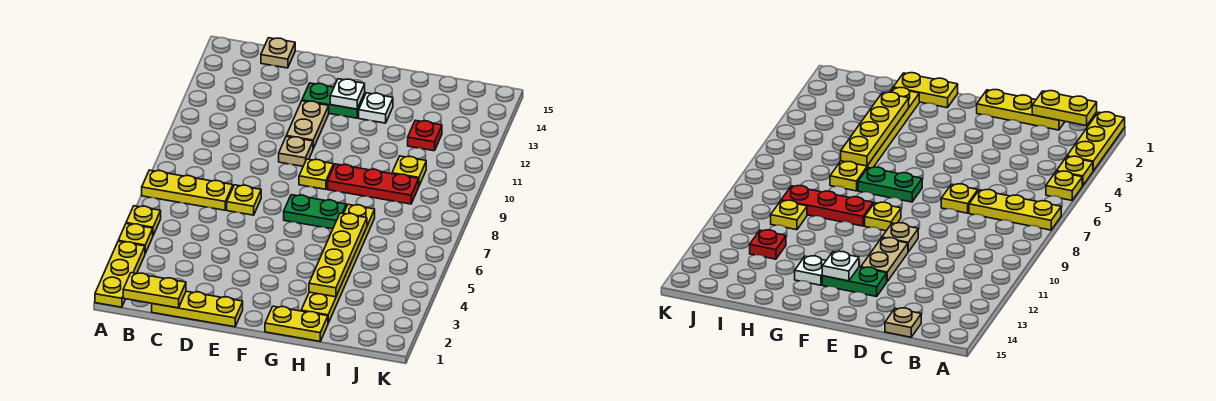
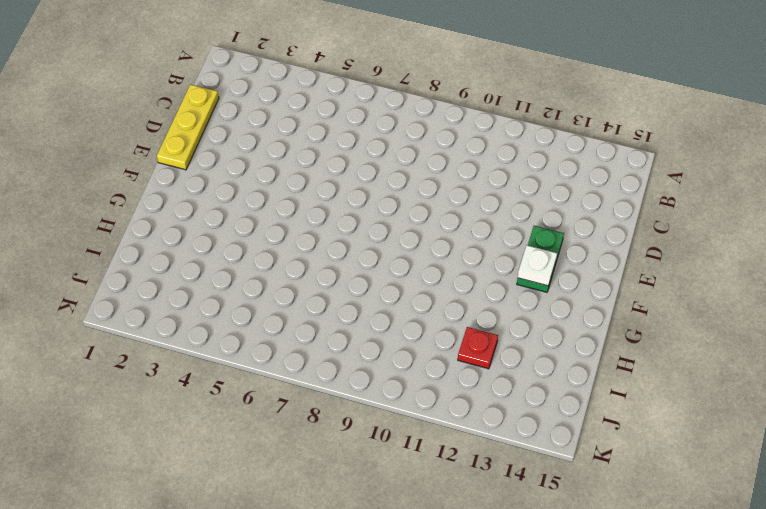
none -> yellow 1x3 plate [95,241,145,307]
none -> yellow 1x1 plate [118,224,153,253]
none -> yellow 1x1 plate [126,206,161,235]

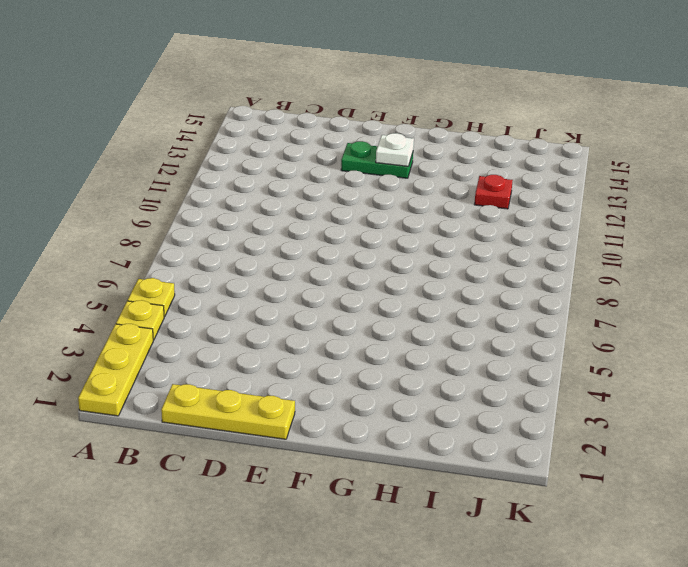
none -> yellow 1x3 plate [142,170,233,210]
none -> tan 1x1 plate [261,38,295,68]
none -> yellow 1x1 plate [227,185,261,215]

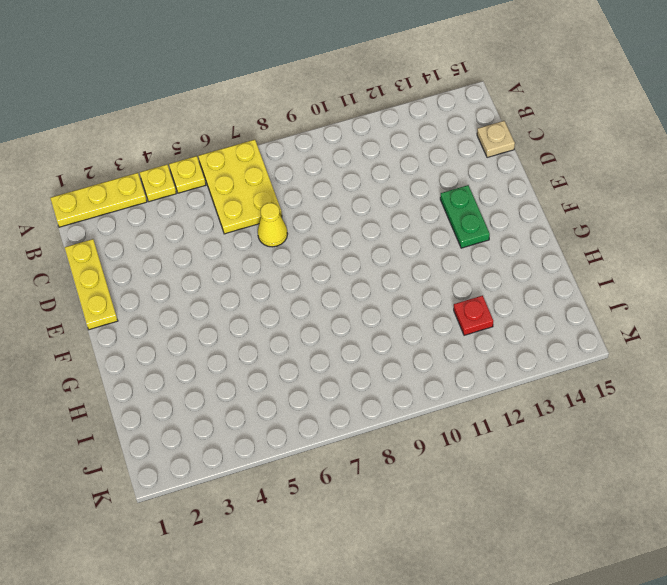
yellow 2x3 plate [198,140,282,234] -> yellow 1x3 plate [142,170,233,210]
yellow 1x1 cone [258,203,288,247] -> yellow 1x1 plate [227,185,261,215]
none -> tan 1x1 plate [279,136,313,166]
none -> tan 1x2 plate [287,101,329,148]
none -> green 1x2 plate [284,195,346,229]

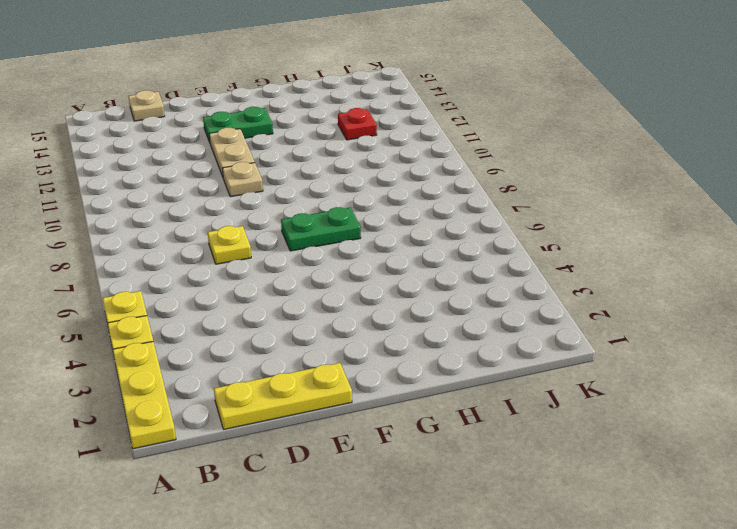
none -> yellow 1x3 plate [142,170,233,210]
none -> yellow 1x1 plate [299,159,334,189]
none -> yellow 1x2 plate [265,306,328,341]

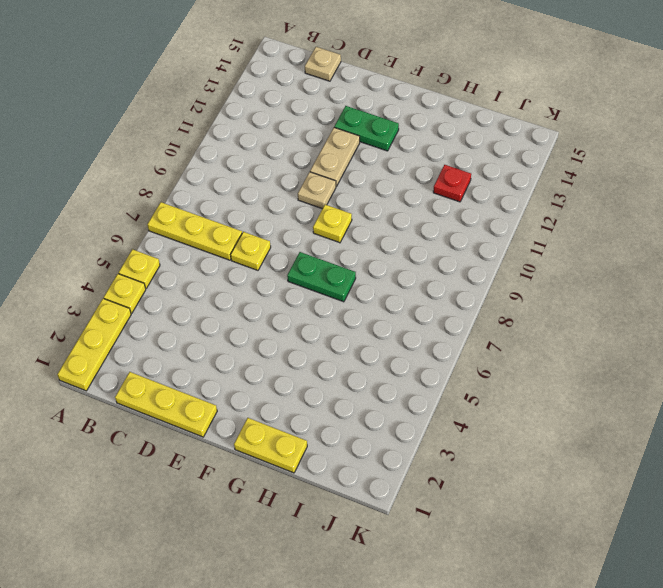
none -> red 1x3 plate [328,164,419,204]
none -> white 1x1 plate [359,93,393,123]
none -> yellow 1x6 plate [301,205,375,323]

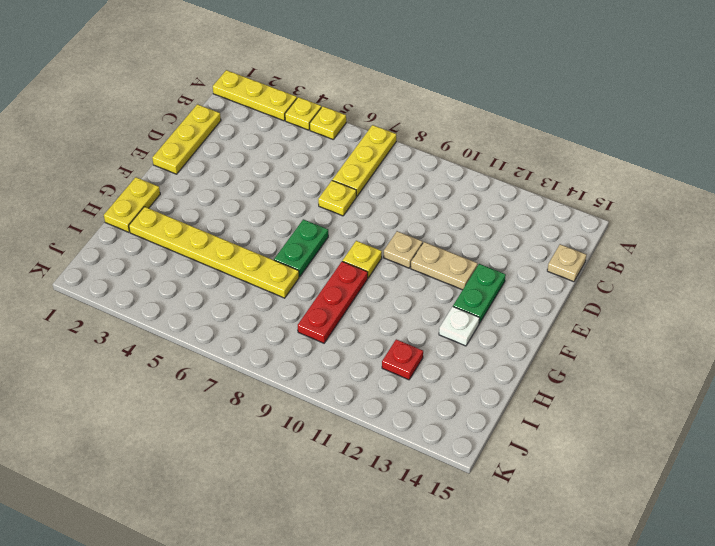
none -> yellow 1x1 plate [392,156,426,185]
none -> yellow 1x2 plate [123,273,186,308]
none -> white 1x1 plate [330,79,365,109]

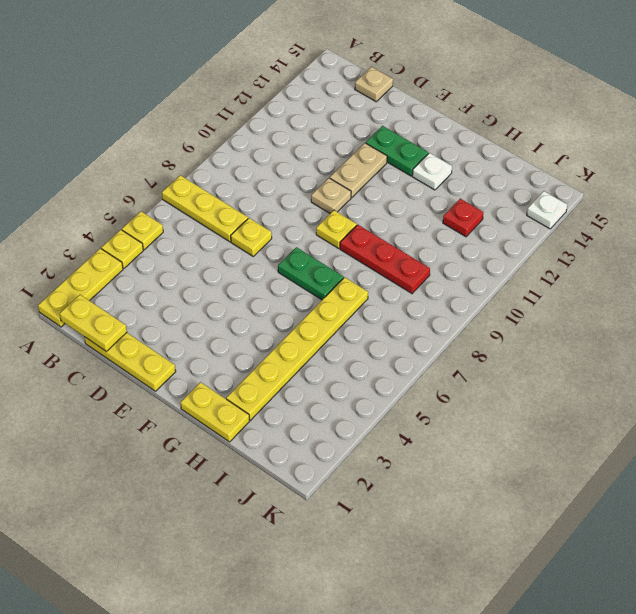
white 1x1 plate [527,191,567,229] -> white 1x1 plate moved to [330,79,365,109]
none -> yellow 1x1 plate [392,156,426,185]
none -> yellow 1x4 plate [309,213,367,297]

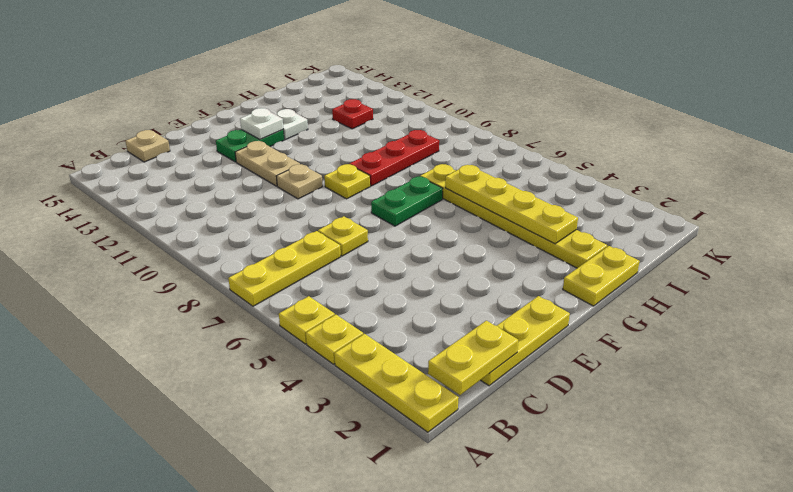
none -> yellow 1x1 plate [392,156,426,185]

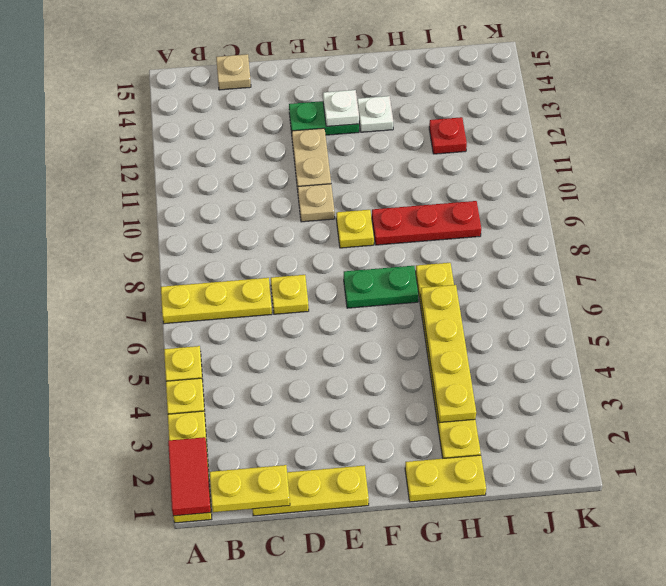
red 1x2 tile [168,437,211,516] -> none
none -> yellow 1x1 plate [392,156,426,185]

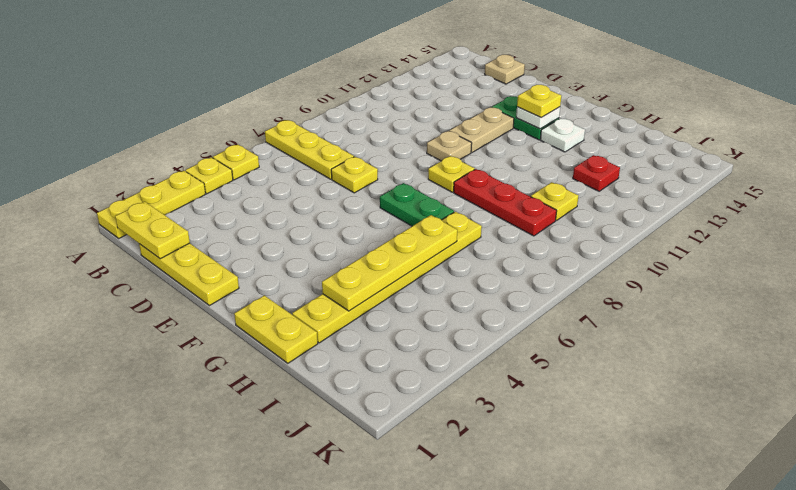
yellow 1x1 plate [517,85,561,117] -> none

